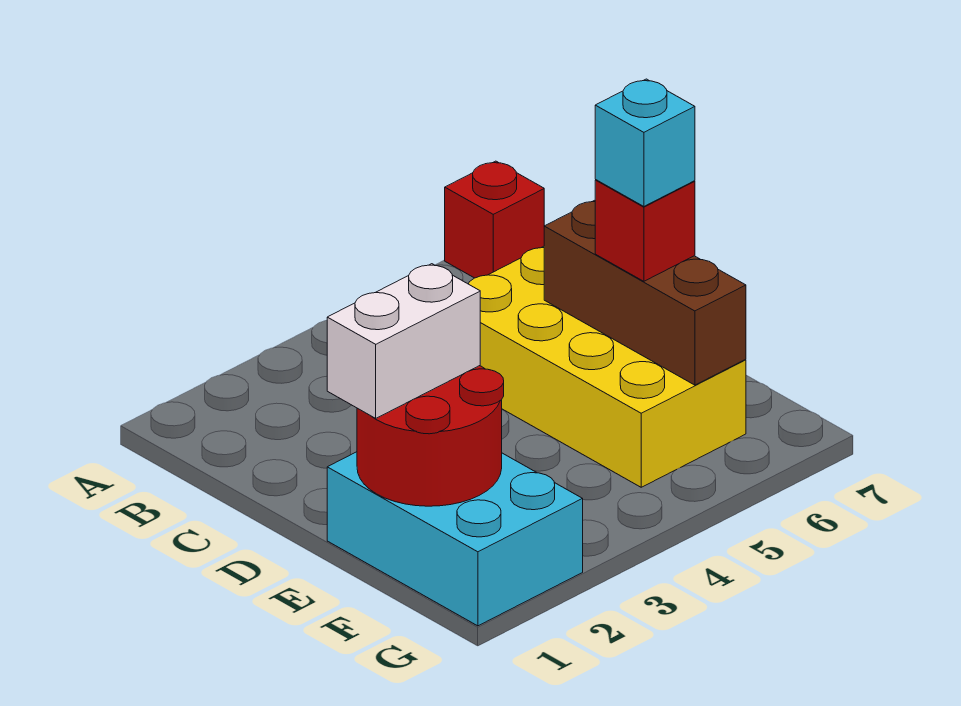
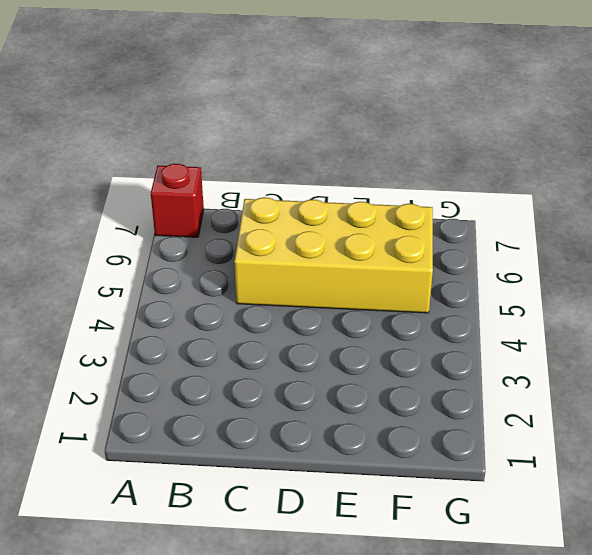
none -> cyan 2x3 brick [327,452,583,626]
none -> brown 1x3 brick [544,200,746,385]

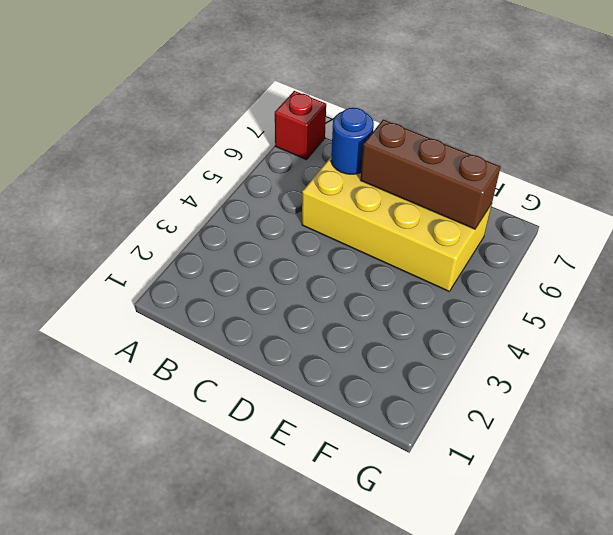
blue 1x1 round brick [331,108,374,174] -> none
none -> cyan 2x3 brick [327,452,583,626]
none -> red 2x2 round brick [357,366,504,506]

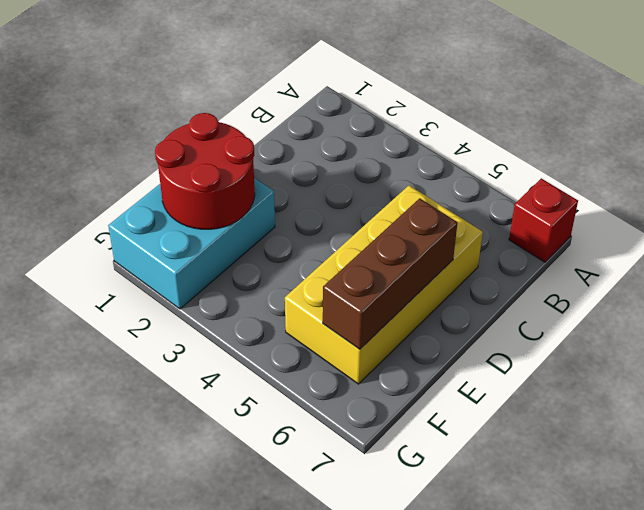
none -> white 1x2 brick [327,264,480,418]
none -> red 1x1 brick [595,180,695,281]

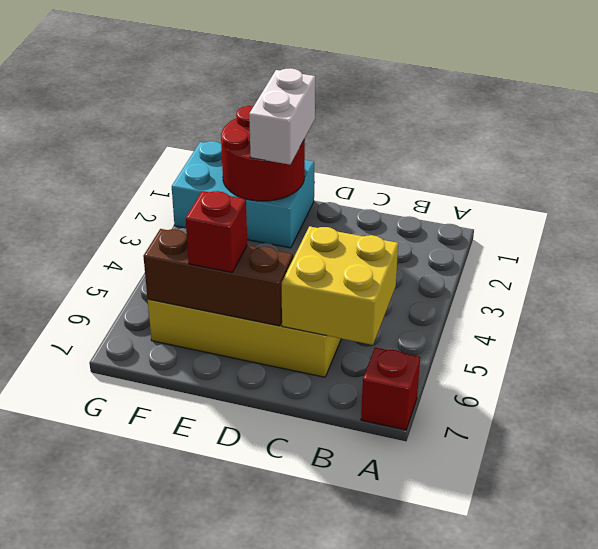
yellow 2x2 brick [282,226,398,345] -> none
none -> cyan 1x1 brick [595,79,695,206]

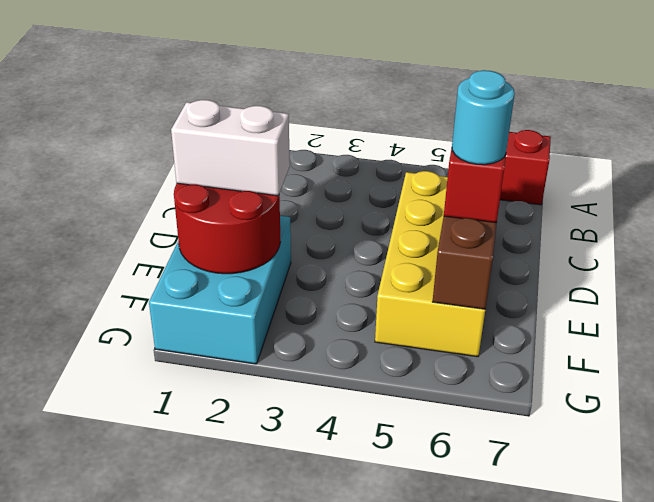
cyan 1x1 round brick [452,70,515,165] -> cyan 1x1 brick [595,79,695,206]

